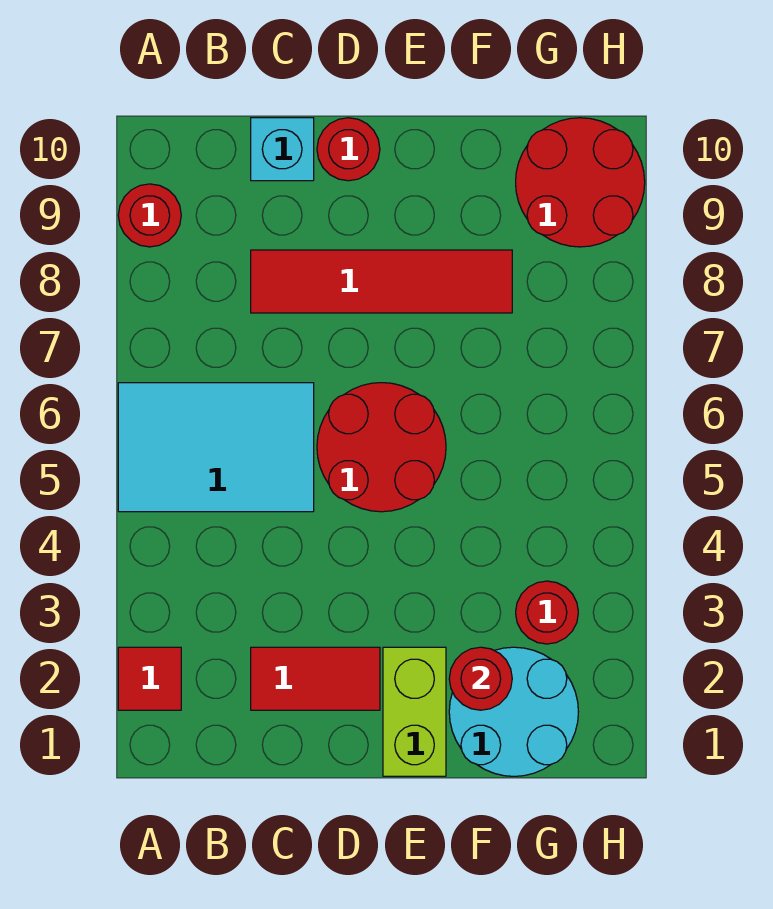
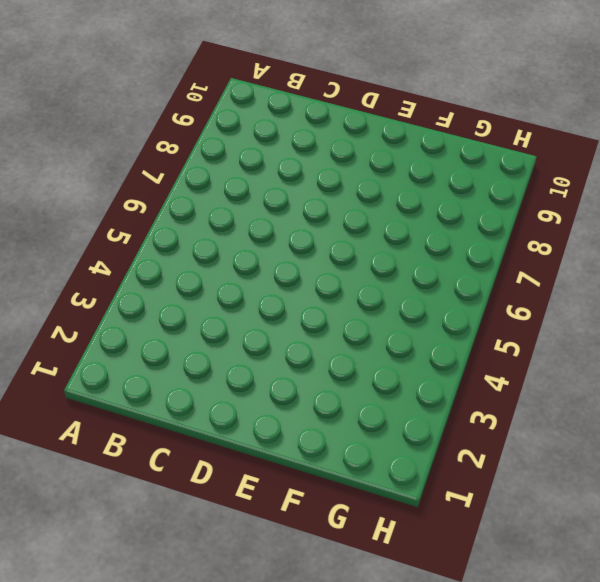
none -> red 1x1 tile [118,647,181,710]
none -> cyan 2x3 tile [118,383,314,512]
none -> red 1x1 round brick [118,184,181,247]

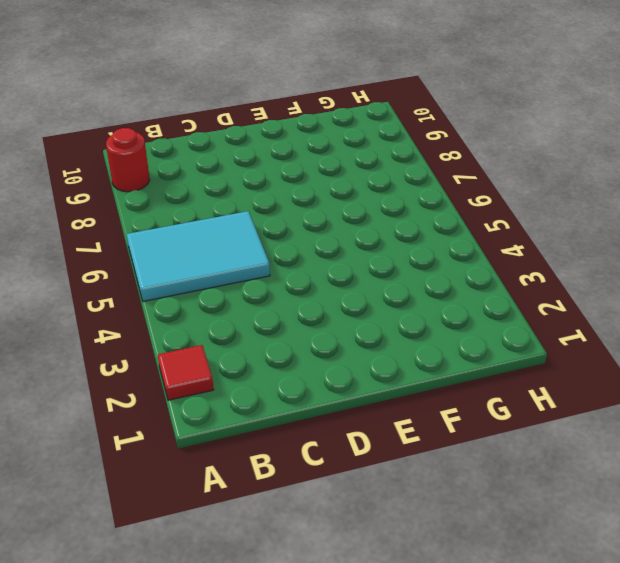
none -> red 1x2 tile [251,647,380,710]
none -> red 1x4 tile [251,250,512,313]
none -> cyan 1x1 brick [251,118,314,181]

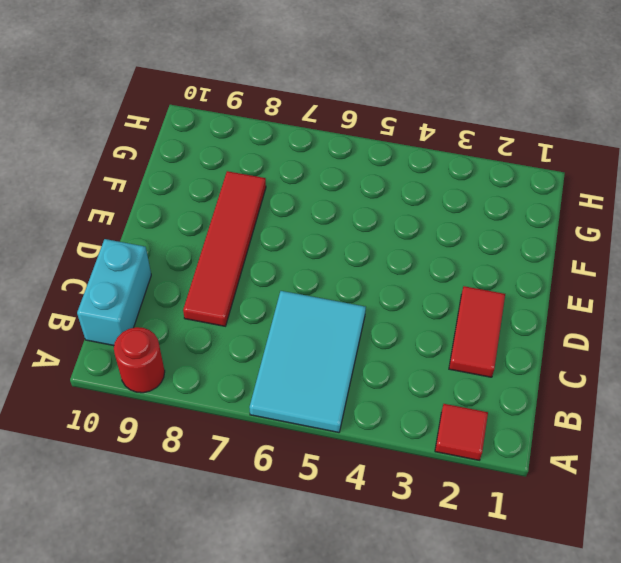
cyan 1x2 brick [77,239,151,346] -> cyan 1x1 brick [251,118,314,181]
none -> red 2x2 round brick [317,383,446,512]
none -> red 1x1 round brick [317,118,380,181]
none -> lime 1x2 brick [383,647,446,776]

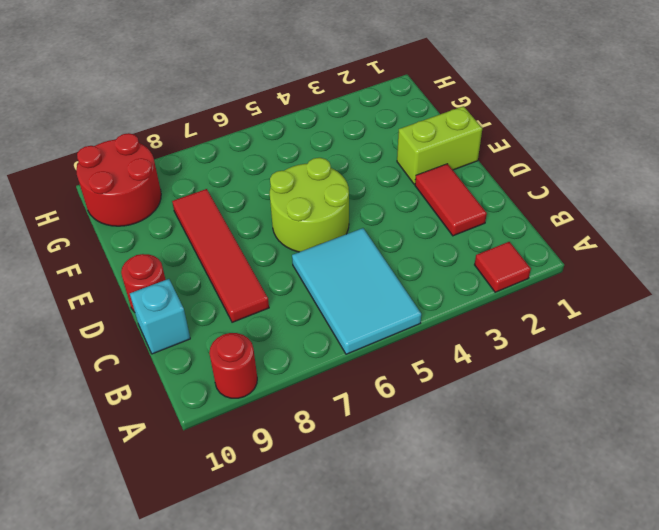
lime 2x2 round brick [270,158,349,252] -> red 2x2 round brick [317,383,446,512]
none -> cyan 2x2 round brick [449,647,578,776]
none -> red 1x1 round brick [516,581,578,644]
none -> red 1x1 round brick [449,647,512,710]

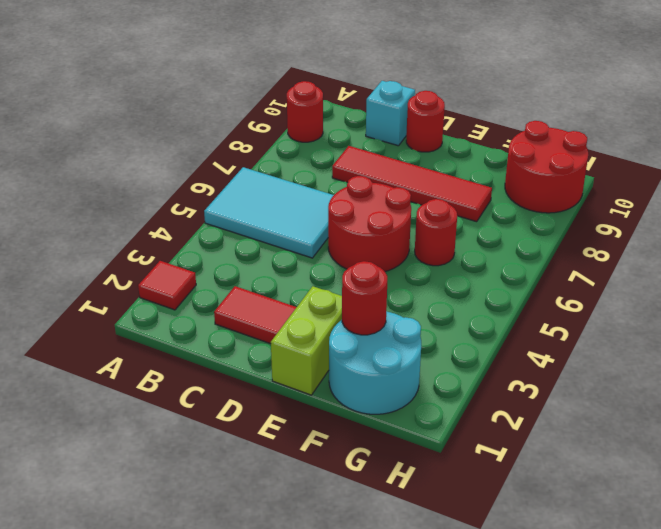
red 1x1 round brick [415,199,457,266] -> red 1x1 round brick moved to [516,581,578,644]

